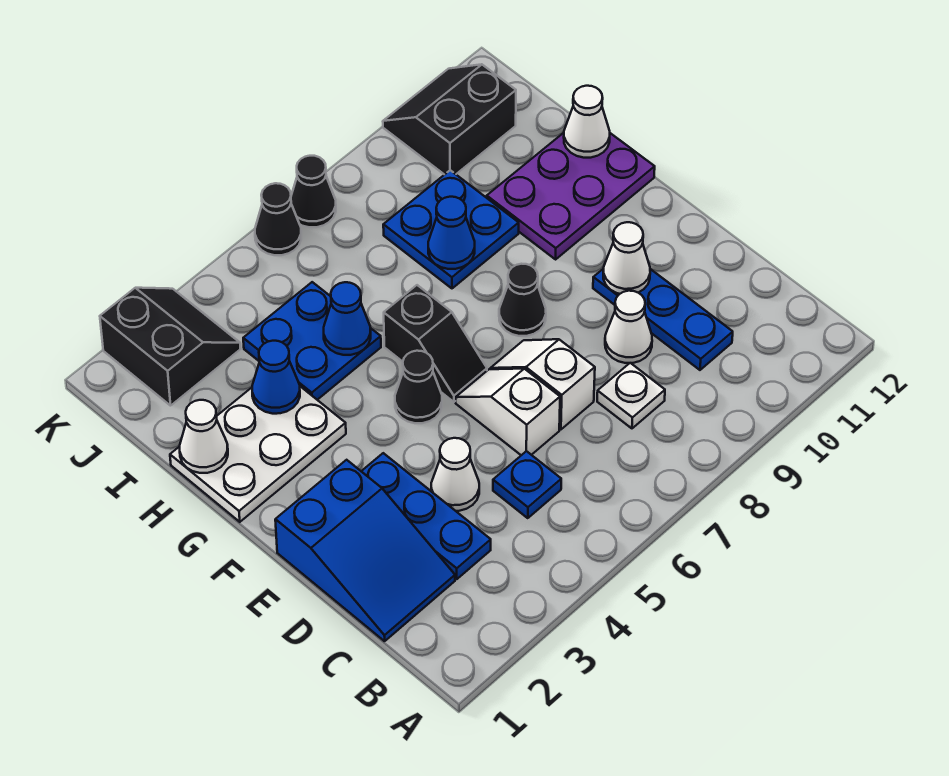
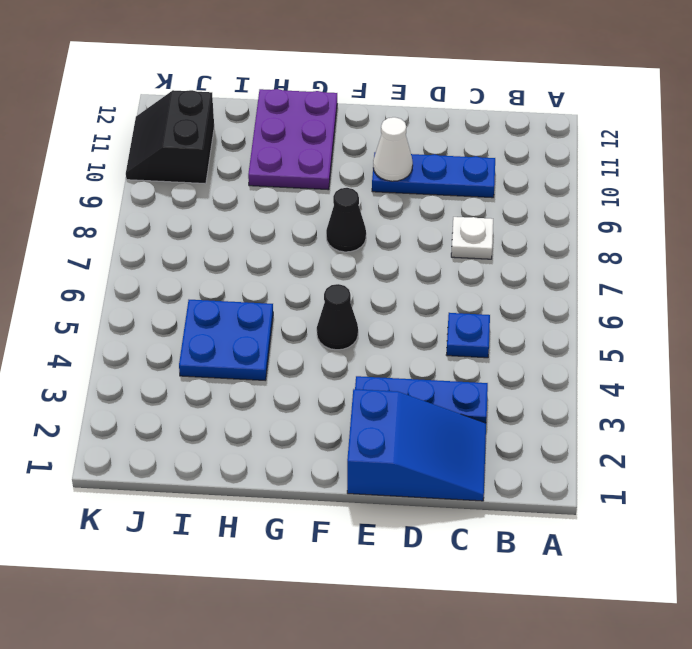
none -> white 1x1 cone [431,438,479,511]
none -> white 1x2 slope [456,369,560,455]
none -> white 1x2 slope [490,339,595,429]

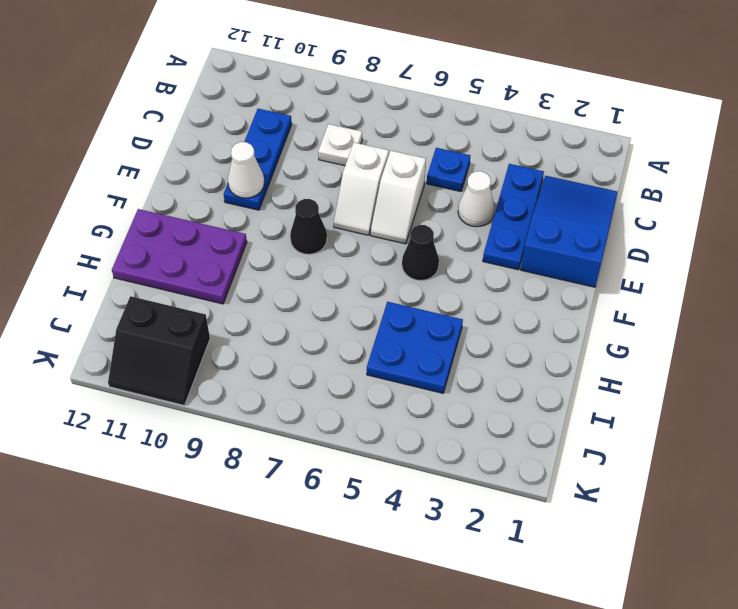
none -> white 1x1 cone [605,291,652,363]
none -> black 1x2 slope [384,285,487,402]
none -> white 2x3 plate [170,386,346,522]

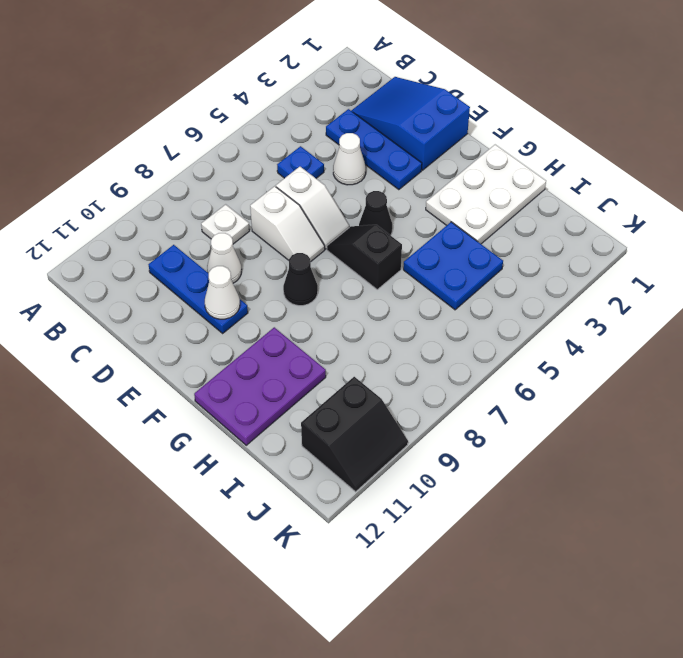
none -> blue 2x2 plate [383,170,519,288]
none -> black 2x2 slope [100,288,241,406]
none -> black 1x1 cone [255,183,301,255]

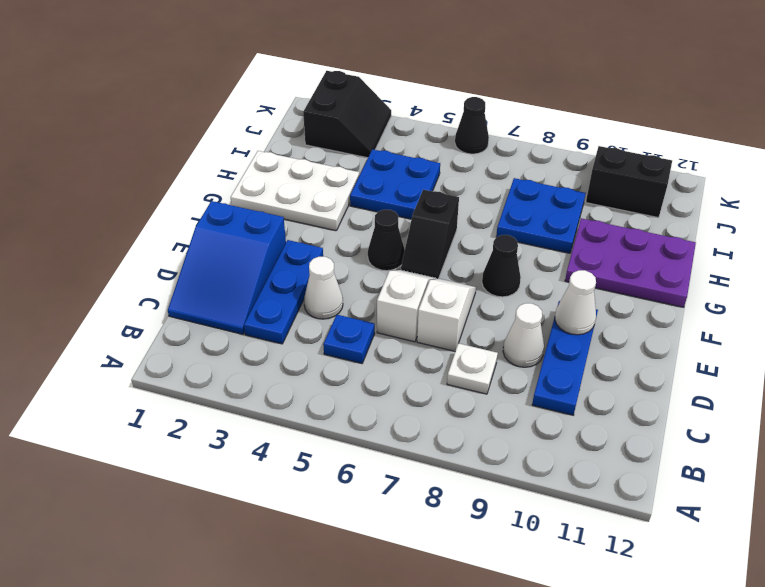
none -> black 1x1 cone [291,156,336,227]
none -> white 1x1 cone [180,400,228,473]
none -> blue 1x1 cone [252,341,300,414]

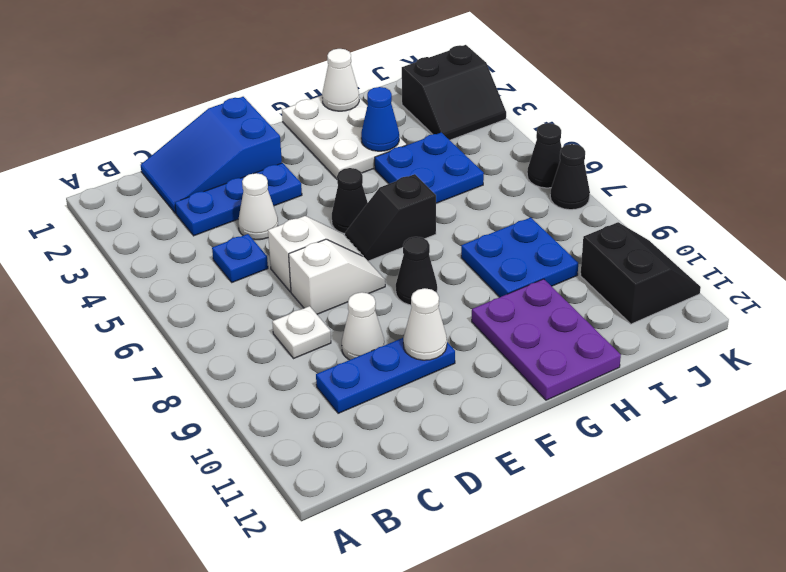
none -> blue 1x1 cone [324,282,371,355]
none -> blue 1x1 cone [428,197,475,269]
none -> white 1x1 cone [564,86,610,158]

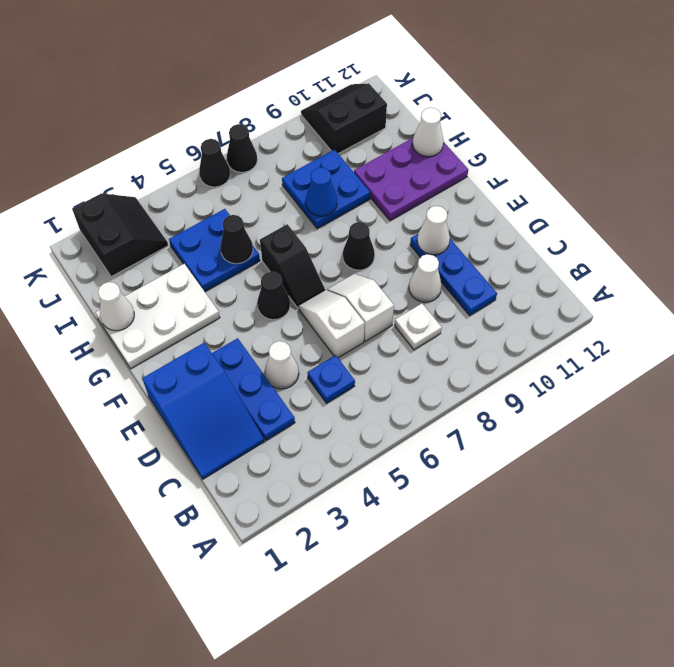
black 1x1 cone [220,215,253,264] -> blue 1x1 cone [324,282,371,355]
none -> blue 1x1 cone [252,341,300,414]

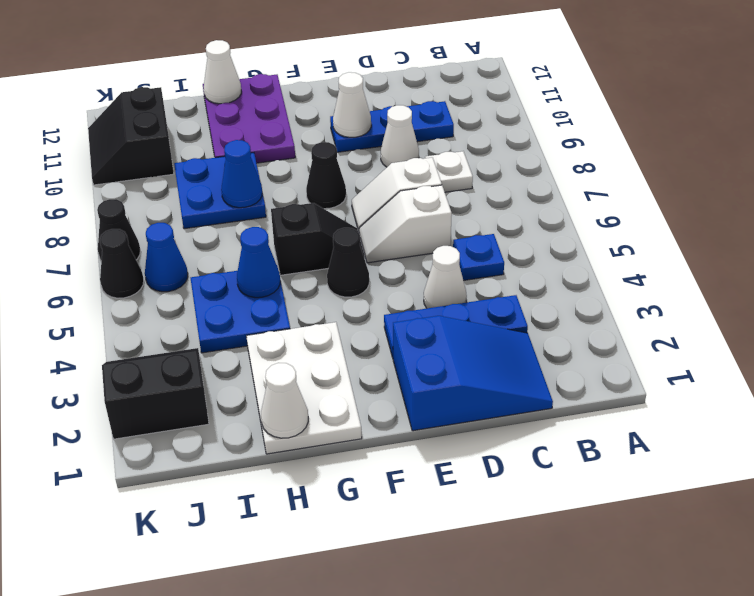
blue 1x1 cone [145,223,188,292] -> blue 1x1 cone moved to [252,341,300,414]

